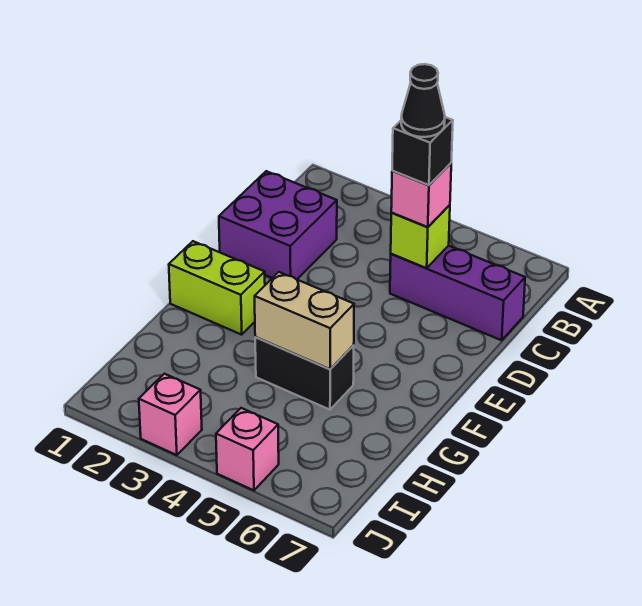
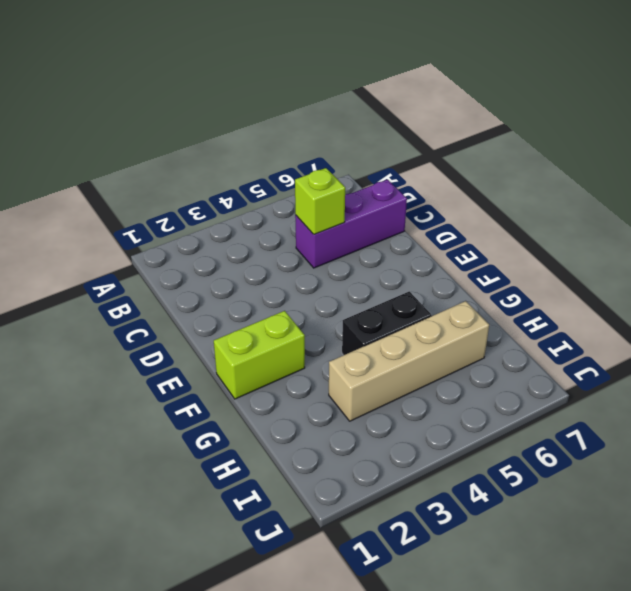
tan 1x4 brick [329,301,489,421] -> none
none -> purple 2x2 brick [219,171,337,279]
none -> pink 1x1 brick [139,374,202,455]

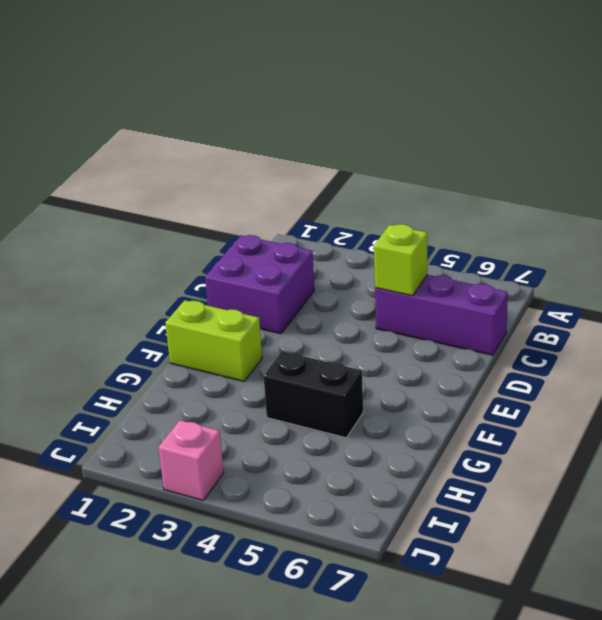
none -> pink 1x1 brick [216,408,279,490]
none -> tan 1x2 brick [255,272,354,369]

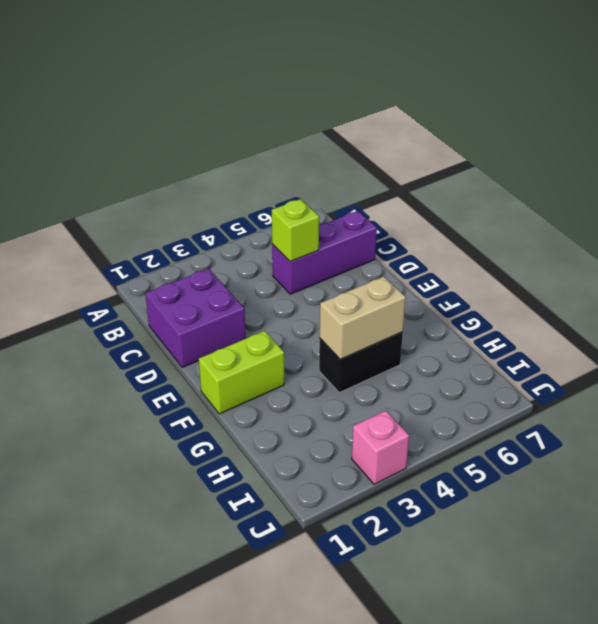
none -> pink 1x1 brick [216,408,279,490]
none -> pink 1x1 brick [391,163,451,227]

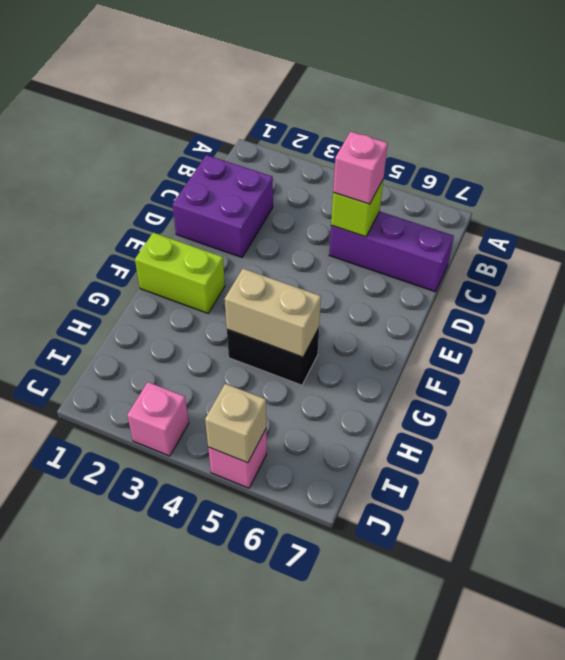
tan 1x1 brick [205,384,266,463] -> none
none -> black 1x1 brick [392,117,453,185]
none -> black 1x1 cone [401,64,445,137]

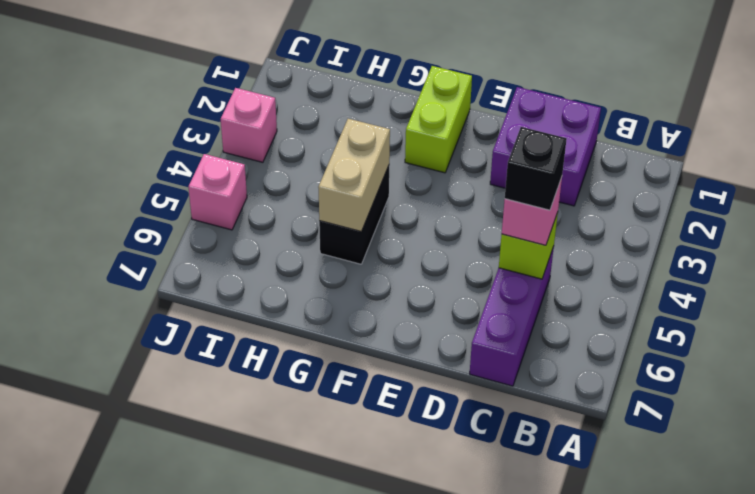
none -> black 1x1 cone [401,64,445,137]

